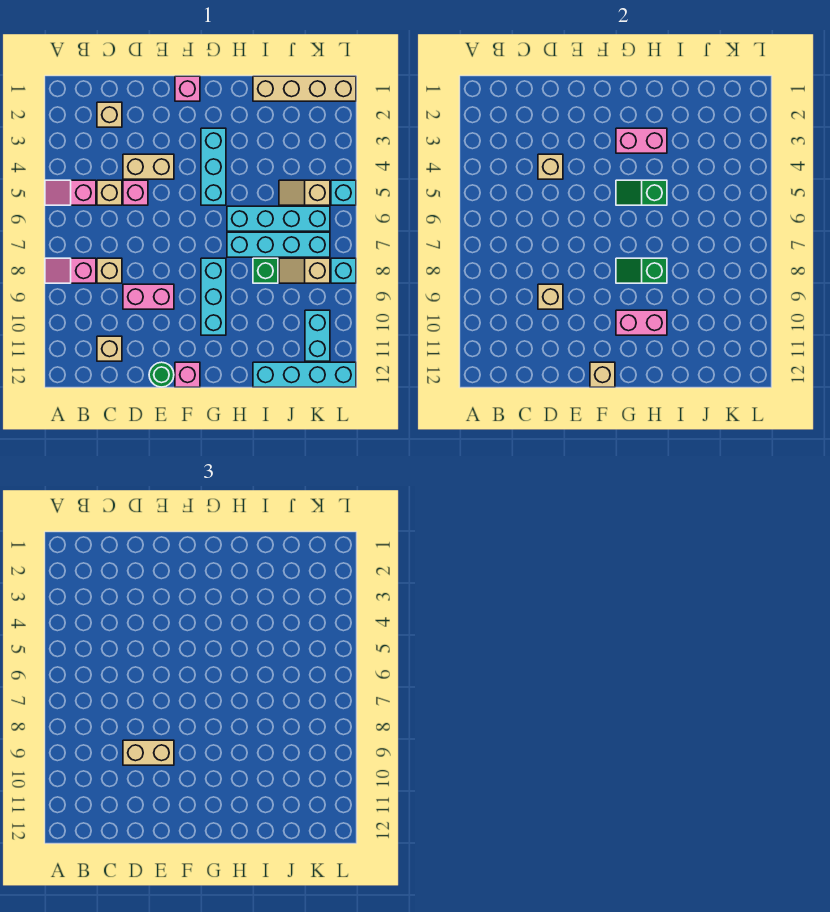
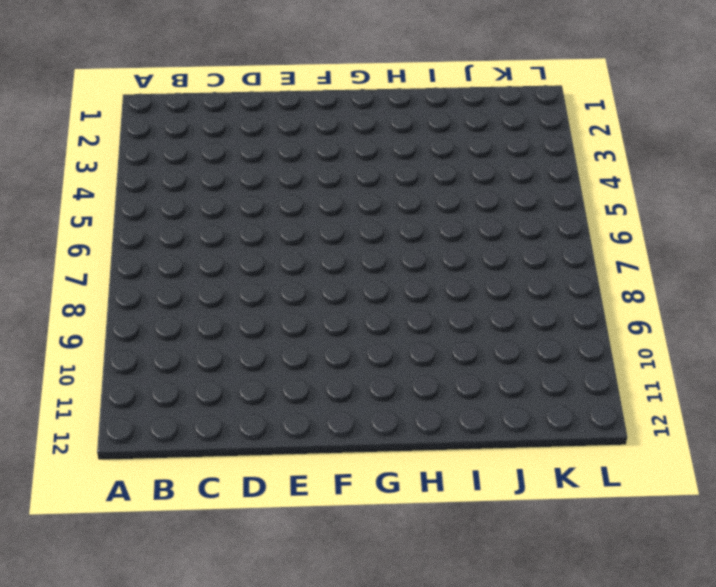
none -> pink 1x2 slope [45,180,96,205]
none -> pink 1x2 slope [45,258,96,283]
none -> tan 1x1 brick [97,102,122,127]
none -> tan 1x1 brick [97,180,122,205]

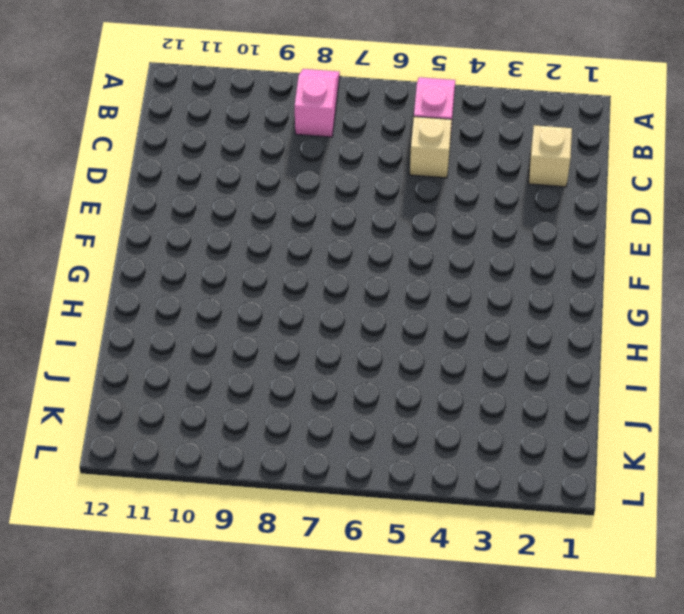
none -> tan 1x1 brick [97,258,122,283]
none -> tan 1x1 brick [97,336,122,361]
none -> tan 1x2 brick [123,154,174,179]
none -> pink 1x1 brick [123,180,148,205]

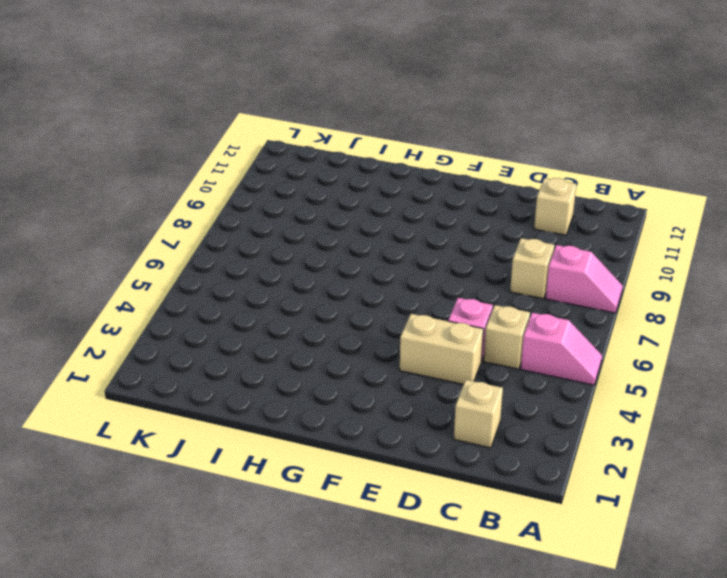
none -> pink 1x2 brick [123,284,174,309]
none -> green 1x1 round brick [149,362,174,387]
none -> pink 1x1 brick [175,76,200,101]
none -> pink 1x1 brick [175,362,200,387]

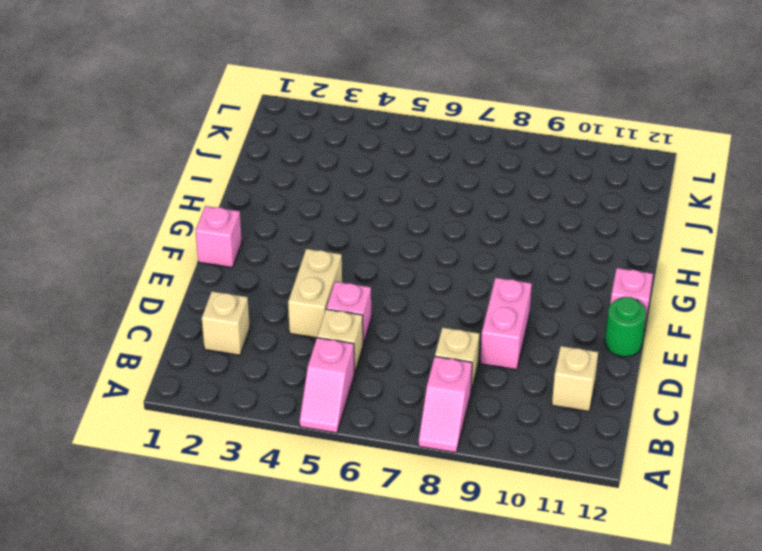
none -> cyan 1x3 brick [201,128,226,205]
none -> cyan 1x3 brick [201,258,226,335]
none -> cyan 1x4 brick [227,206,330,231]
none -> cyan 1x4 brick [227,232,330,257]

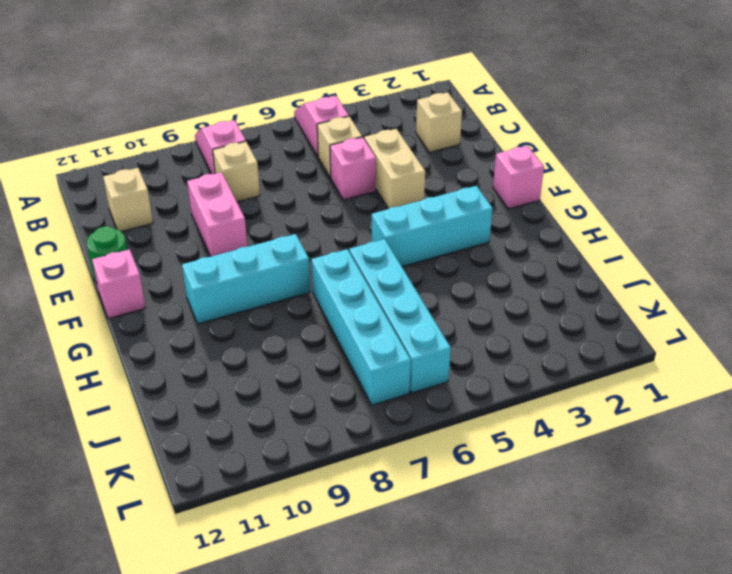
none -> tan 1x4 brick [253,76,356,101]
none -> green 1x1 brick [253,258,278,283]
none -> cyan 1x4 brick [253,362,356,387]
none -> tan 1x2 slope [279,180,330,205]

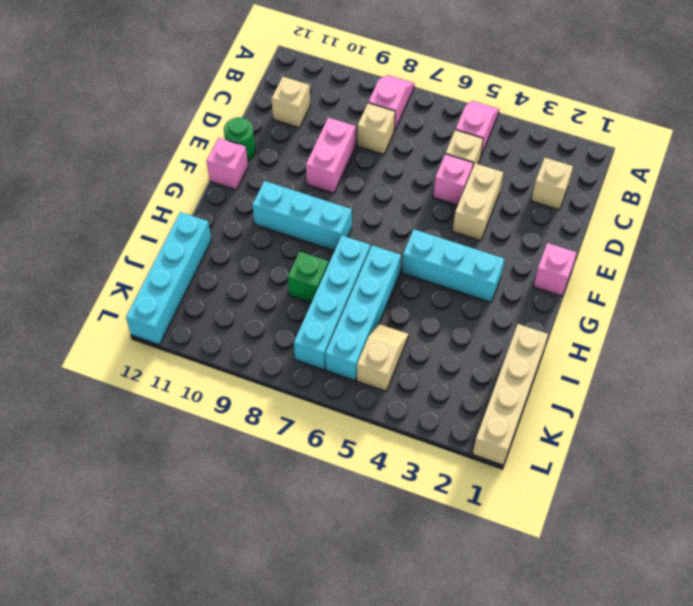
none -> tan 1x2 slope [279,258,330,283]
none -> cyan 1x2 brick [305,310,330,361]
none -> cyan 1x1 brick [331,180,356,205]
none -> cyan 1x1 brick [331,258,356,283]

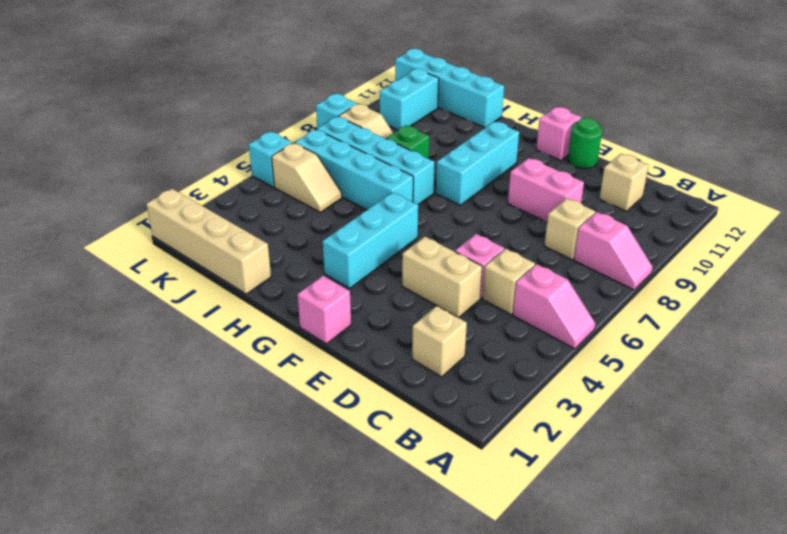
none -> tan 1x1 brick [538,154,563,179]
none -> tan 1x1 brick [538,284,563,309]
none -> tan 1x1 brick [590,362,615,387]
none -> pink 1x2 brick [616,128,667,153]

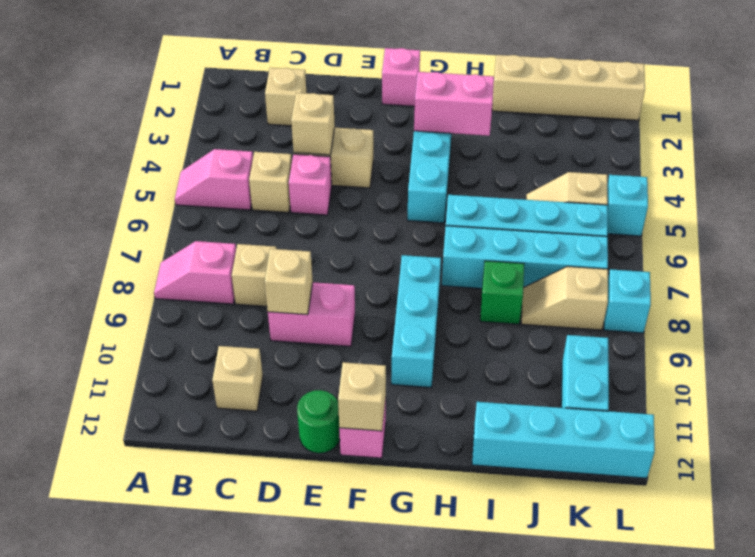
none -> green 1x2 slope [616,180,667,205]
none -> green 1x2 slope [616,258,667,283]
none -> pink 1x2 brick [616,310,667,335]
none -> tan 1x2 brick [123,740,174,765]

